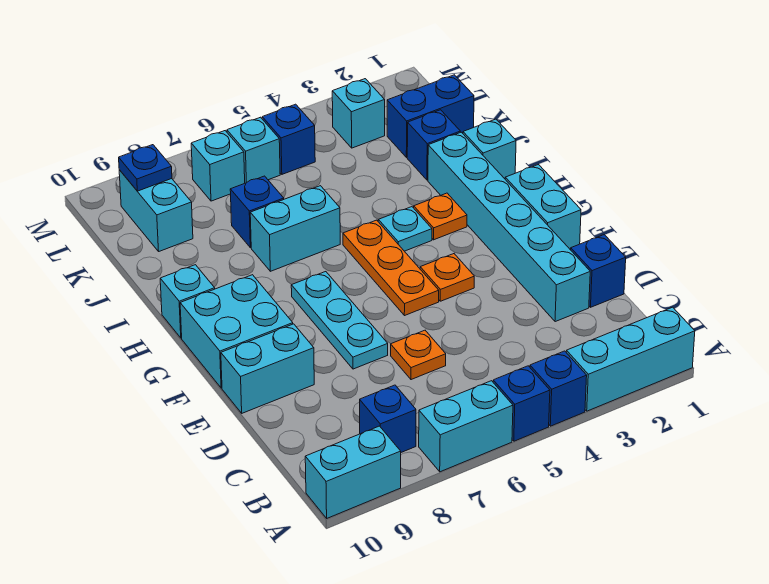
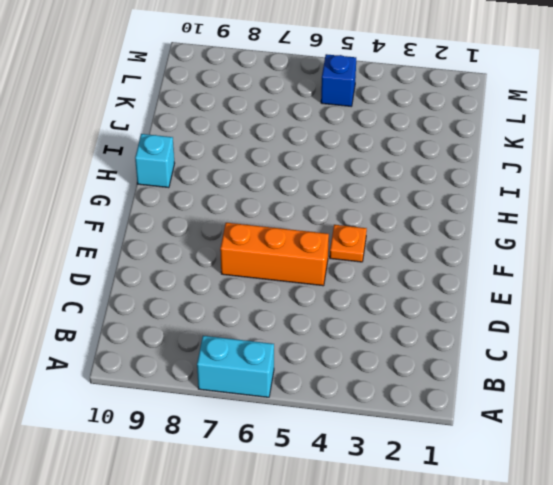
orange 1x3 brick [220,223,329,286] -> cyan 1x3 plate [291,272,388,369]
none -> cyan 1x3 brick [566,307,695,411]
none -> blue 1x1 brick [530,351,587,426]
none -> blue 1x1 brick [493,366,550,441]

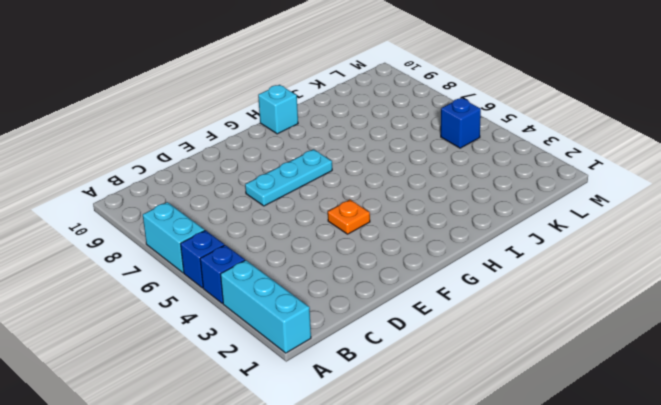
none -> cyan 1x2 brick [305,426,401,518]
none -> blue 1x1 brick [360,385,416,452]
none -> blue 1x1 brick [571,235,626,307]

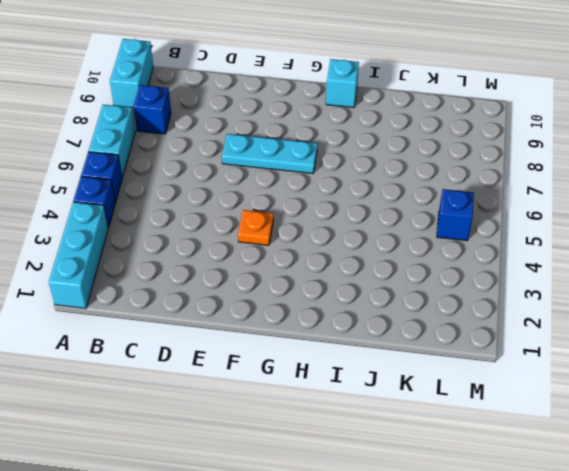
none -> blue 1x1 brick [571,235,626,307]
none -> cyan 1x6 brick [428,132,590,322]
none -> orange 1x1 plate [391,330,446,380]

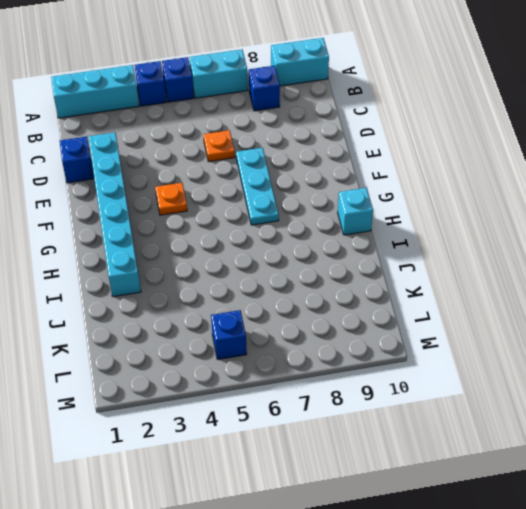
none -> cyan 1x2 brick [221,324,314,413]
none -> cyan 1x2 brick [505,165,581,250]
none -> orange 1x3 plate [343,220,439,316]

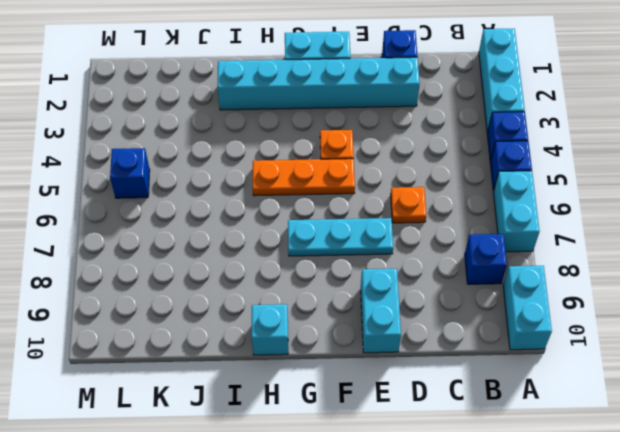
none -> cyan 2x2 brick [180,275,293,388]
none -> orange 1x1 plate [414,193,467,240]
none -> cyan 1x1 plate [378,207,432,251]

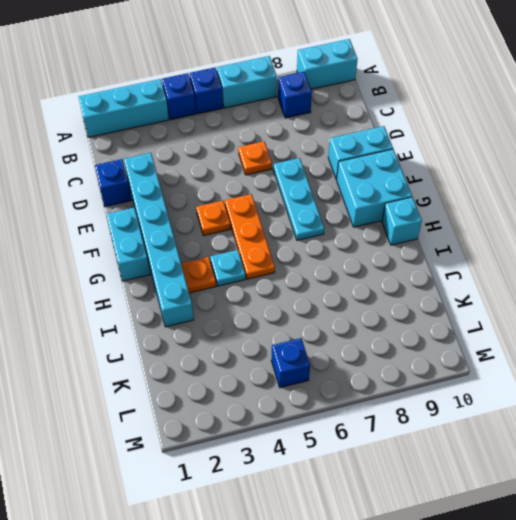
none -> cyan 1x1 brick [463,119,516,179]
none -> cyan 1x2 brick [250,186,340,271]
none -> blue 1x1 brick [407,110,460,180]

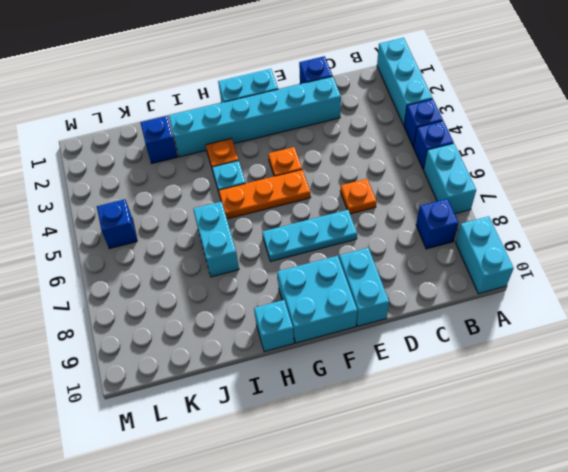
none -> cyan 1x1 brick [463,119,516,179]
none -> blue 1x1 brick [230,176,284,248]
none -> blue 1x2 brick [387,75,474,158]

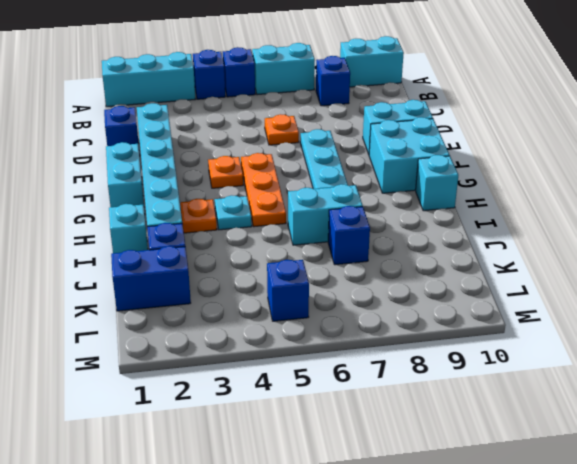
none -> cyan 1x2 brick [119,170,193,251]
none -> cyan 1x1 brick [332,79,385,148]
none -> cyan 1x1 brick [227,117,280,183]

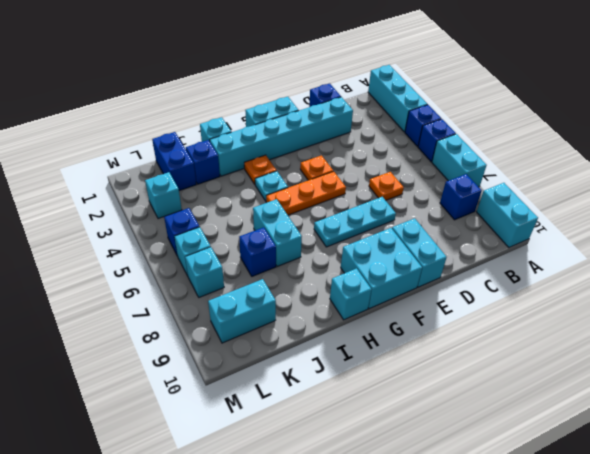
none -> blue 1x1 plate [119,145,172,191]

